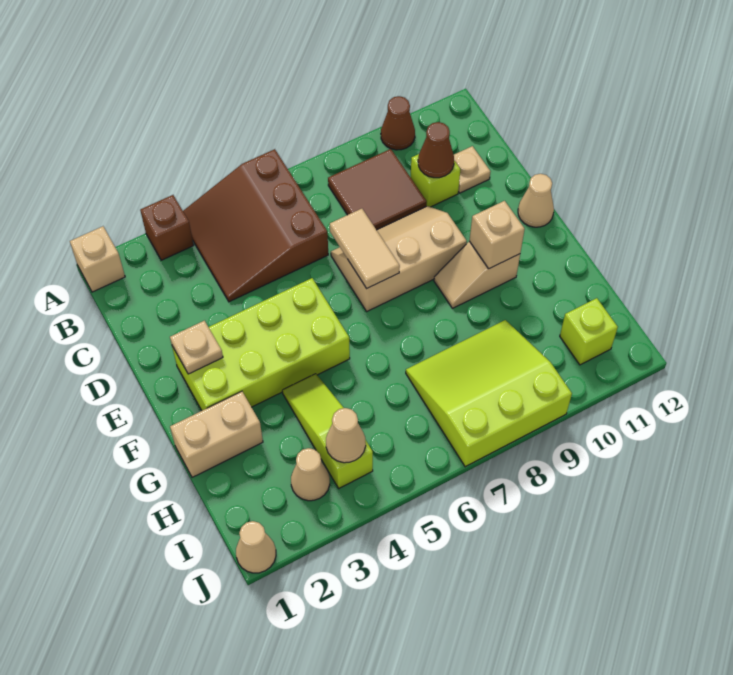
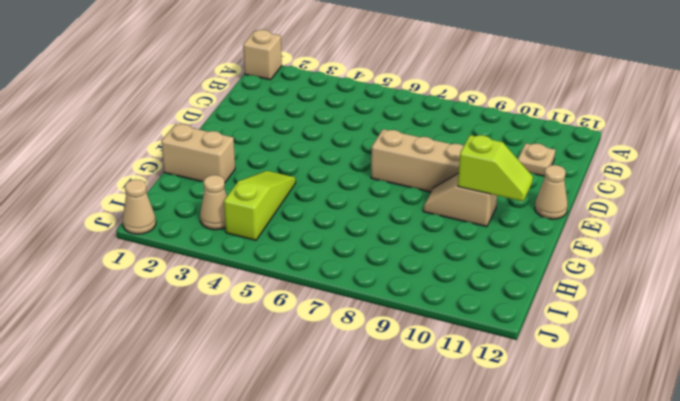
lime 1x2 slope [458,135,533,201] -> tan 1x1 brick [469,201,525,269]
none -> brown 1x1 brick [140,195,194,260]
none -> brown 3x3 slope [183,149,328,302]
none -> brown 1x1 cone [381,96,415,150]

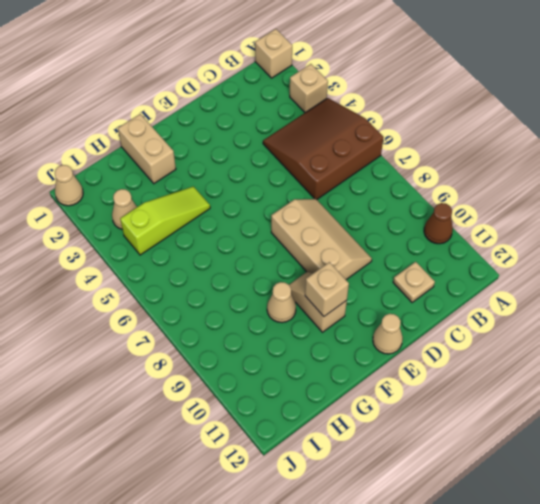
tan 1x1 brick [290,64,328,112] -> brown 1x1 brick [140,195,194,260]
tan 1x1 cone [267,282,296,323] -> tan 1x1 cone moved to [326,408,366,463]
none -> brown 2x2 tile [328,149,427,230]
none -> lime 1x1 brick [411,154,460,207]
none -> lime 2x4 brick [172,278,350,411]

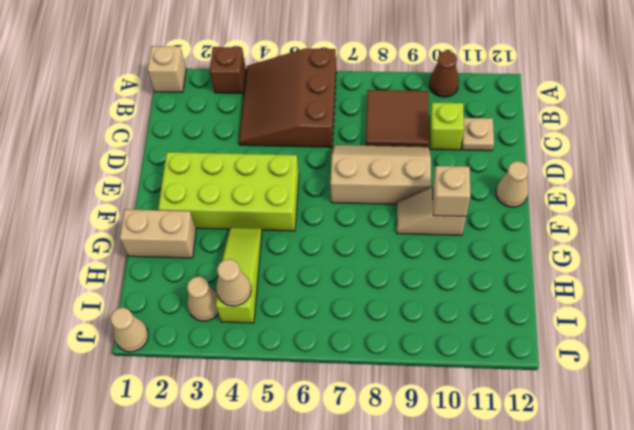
none -> lime 3x3 slope [406,320,572,467]
none -> lime 1x1 brick [560,298,618,365]
none -> brown 1x1 cone [418,122,454,178]

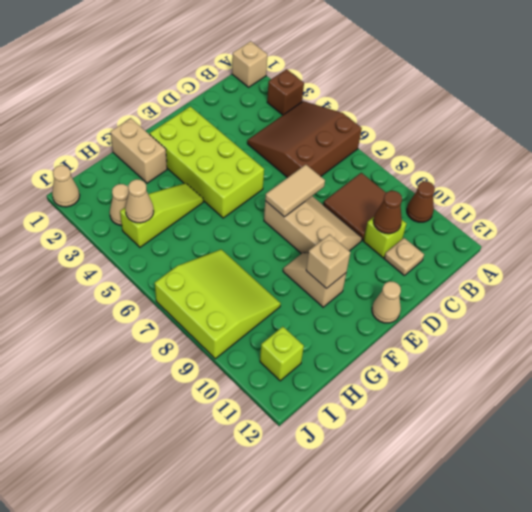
none -> tan 1x1 plate [170,321,223,374]

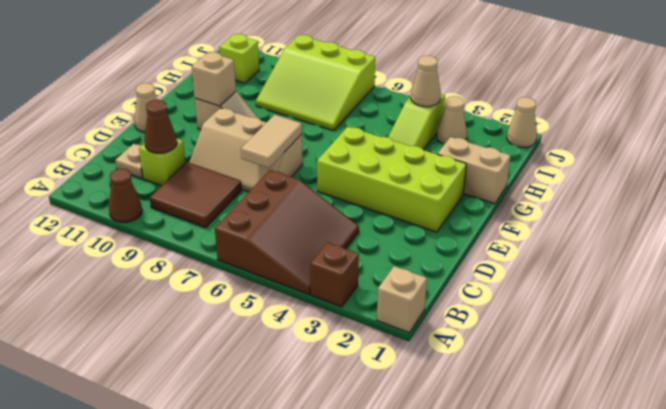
none -> tan 1x1 plate [170,321,223,374]

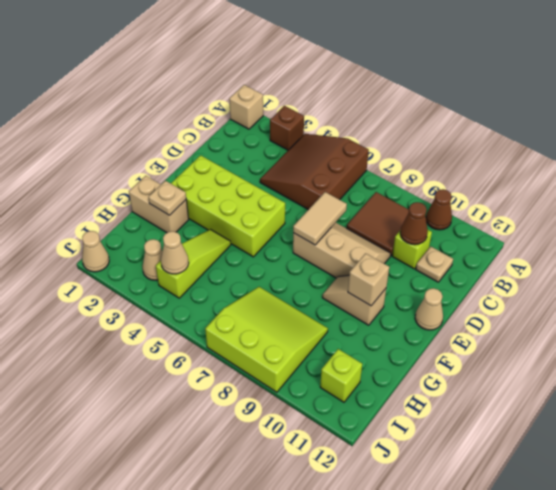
tan 1x1 plate [148,181,186,215] -> tan 1x1 plate moved to [170,321,223,374]

